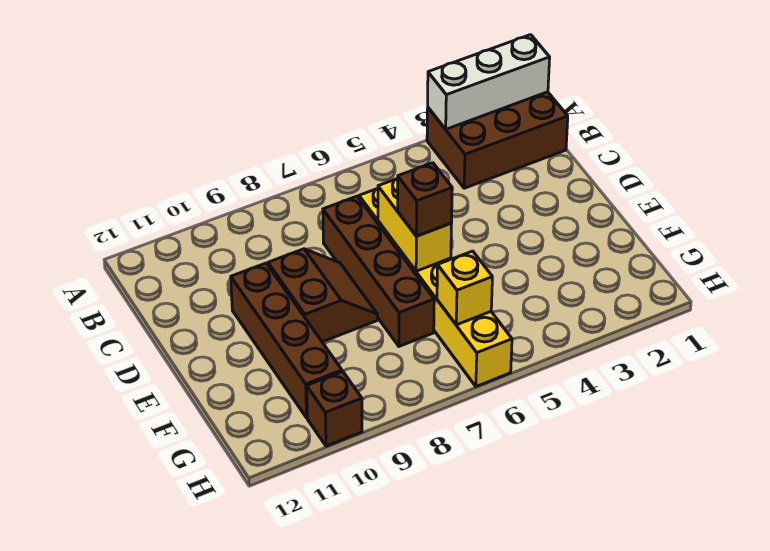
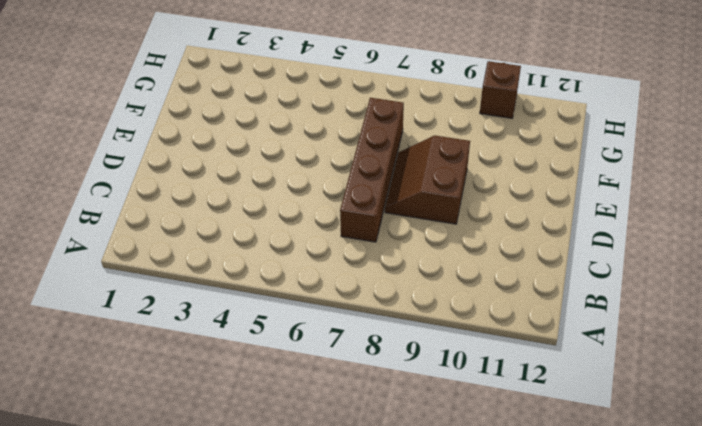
none -> brown 2x3 brick [427,92,568,188]
none -> yellow 1x6 brick [359,189,512,386]

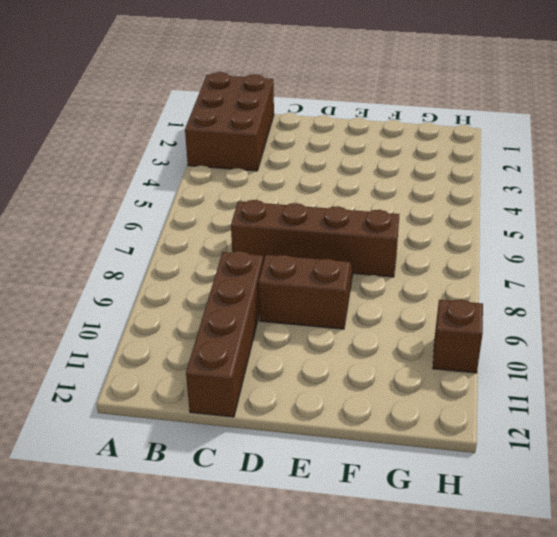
brown 1x4 brick [186,251,263,417] -> brown 1x4 brick turned to [231,263,342,418]
none -> yellow 1x6 brick [359,189,512,386]
none -> white 1x3 brick [428,35,550,129]

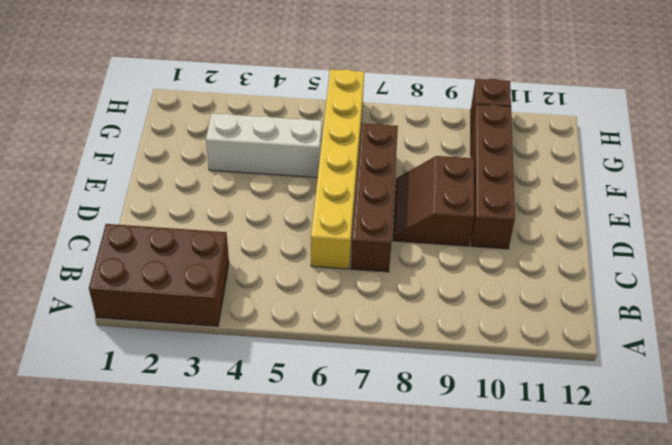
white 1x3 brick [206,114,322,178] -> white 1x3 brick moved to [428,35,550,129]
none -> yellow 1x2 brick [378,178,452,271]
none -> yellow 1x1 brick [437,251,492,325]

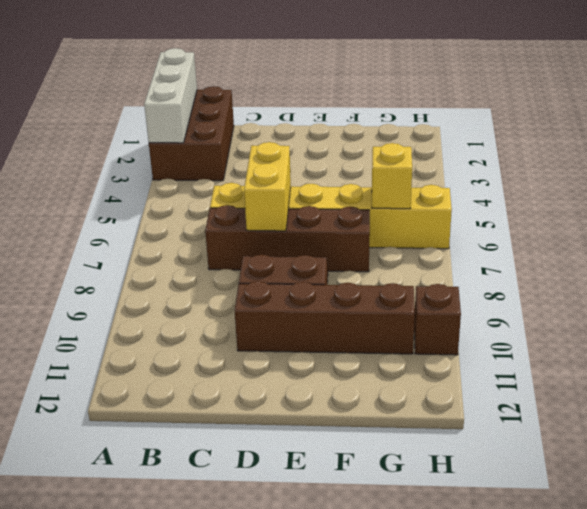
yellow 1x2 brick [244,142,291,231] -> yellow 1x2 brick turned to [378,178,452,271]
none -> brown 1x1 brick [398,163,452,236]

